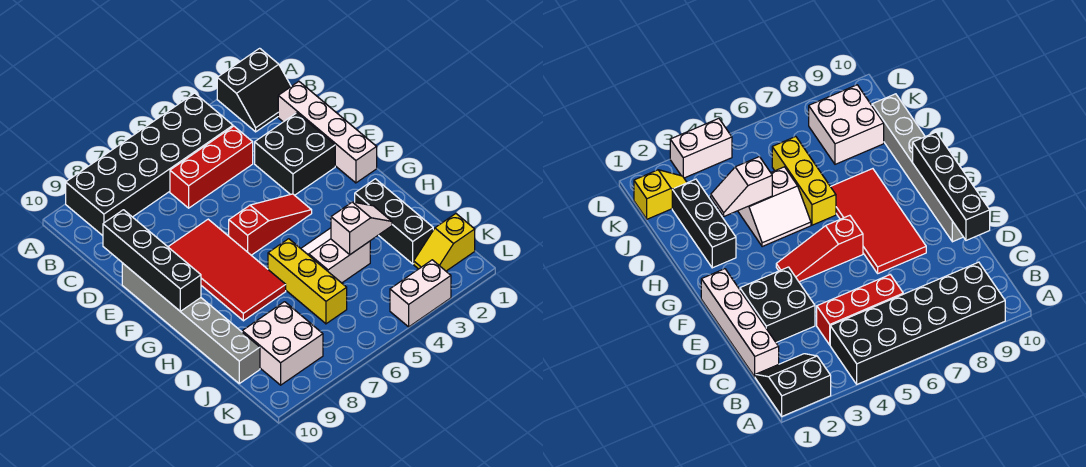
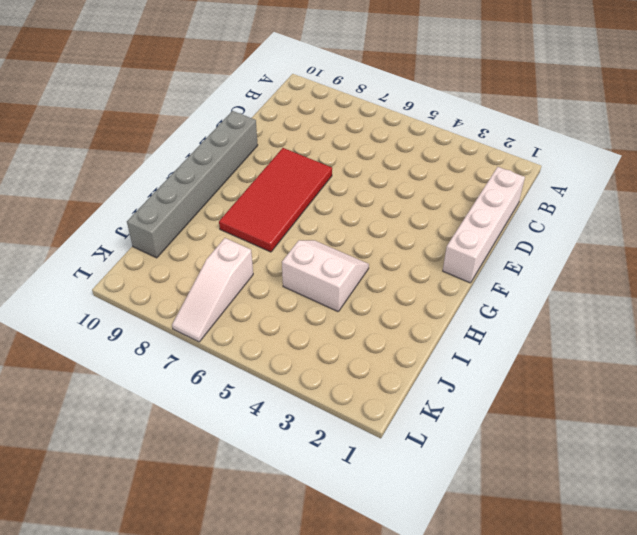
white 1x3 slope [172,238,253,342] -> none
none -> black 2x2 slope [217,48,291,132]
none -> black 2x6 brick [66,93,233,236]
none -> red 1x3 brick [170,126,253,208]

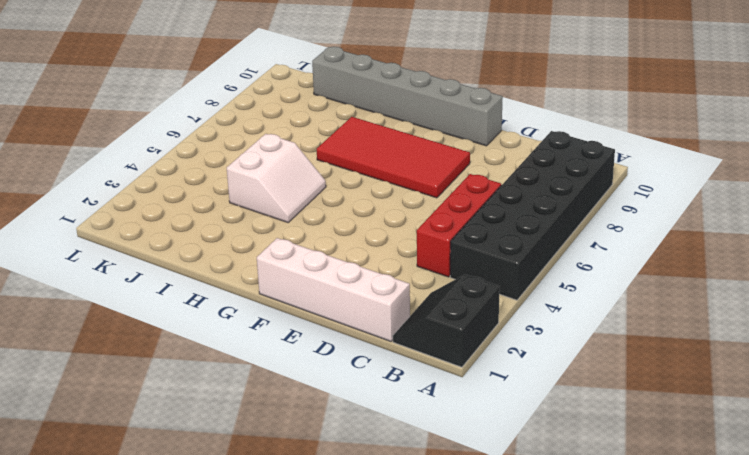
none -> black 2x2 brick [255,113,335,195]
none -> red 1x3 slope [229,194,312,255]
none -> black 1x3 brick [355,179,433,264]

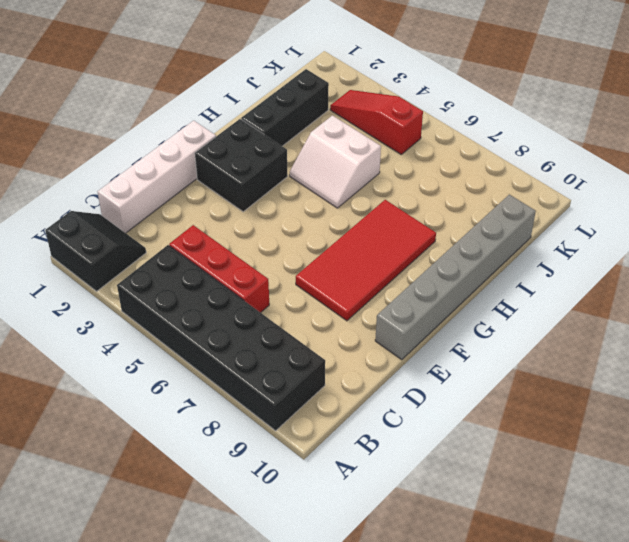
black 2x2 brick [195,119,288,212] -> black 2x2 brick moved to [255,113,335,195]
red 1x3 slope [330,90,423,154] -> red 1x3 slope moved to [229,194,312,255]
none -> yellow 1x3 brick [268,239,347,324]
none -> white 2x2 brick [242,302,323,385]
none -> yellow 1x2 slope [414,214,475,271]

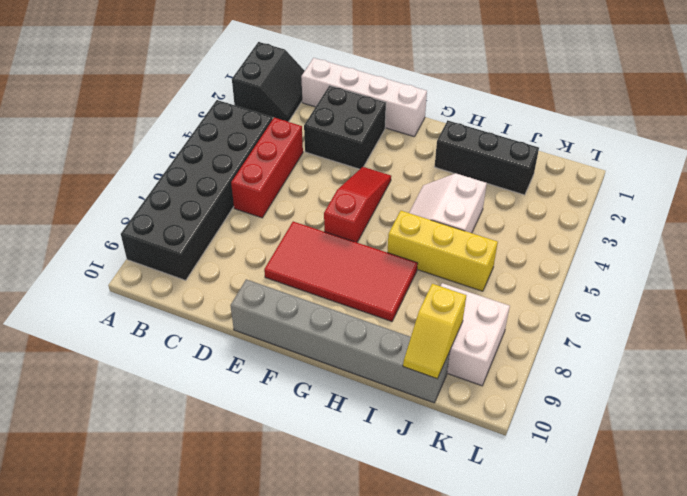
yellow 1x2 slope [403,284,466,379] -> yellow 1x2 slope moved to [414,214,475,271]
none -> white 1x2 brick [390,260,451,327]
none -> black 1x4 brick [103,210,201,311]
none -> white 1x2 slope [331,202,392,254]

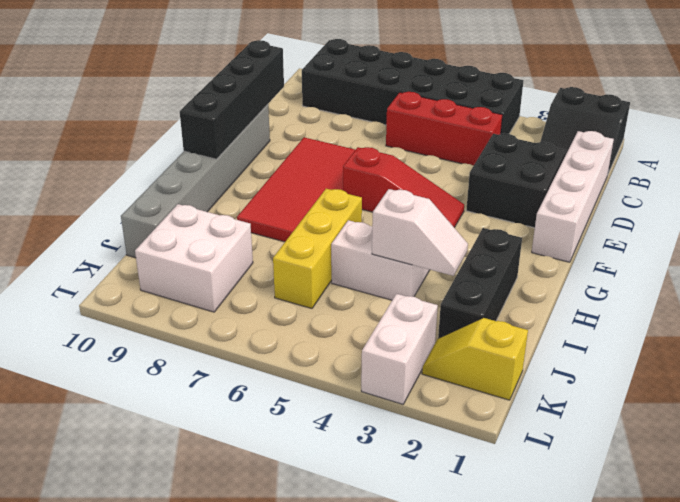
white 1x2 brick [361,294,438,404] -> white 1x2 brick turned to [390,260,451,327]

